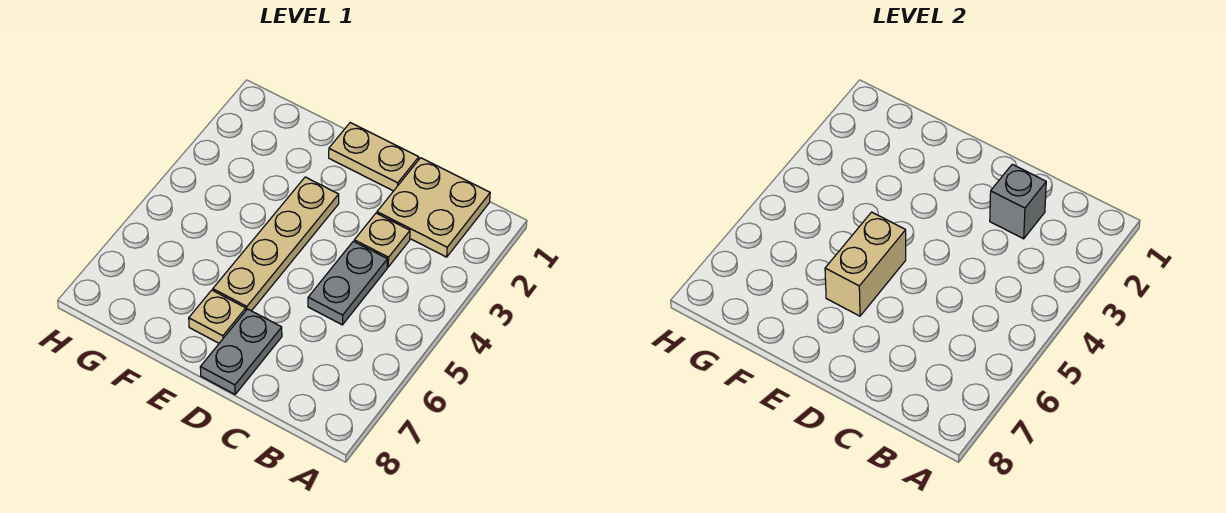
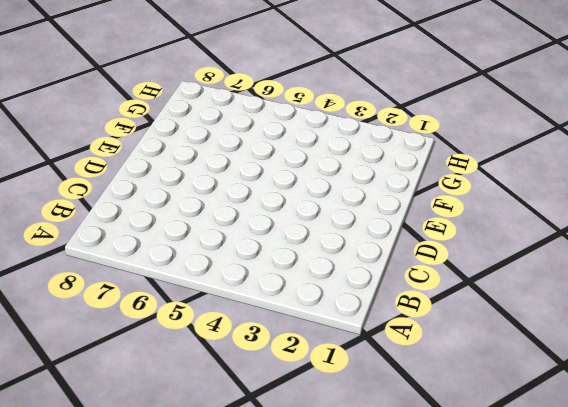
none -> tan 2x2 plate [377,158,490,257]
none -> tan 1x1 plate [354,213,410,267]

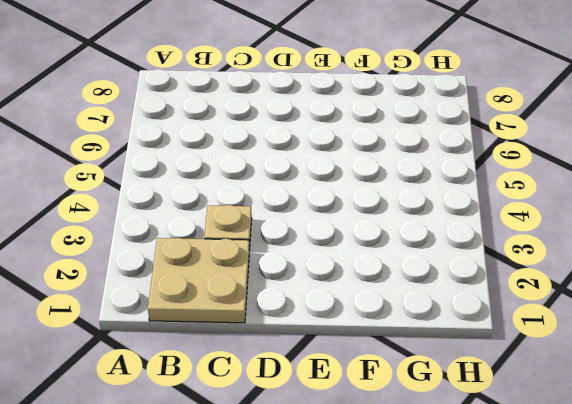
none -> grey 1x2 plate [308,241,387,325]
none -> tan 1x2 plate [329,123,419,191]

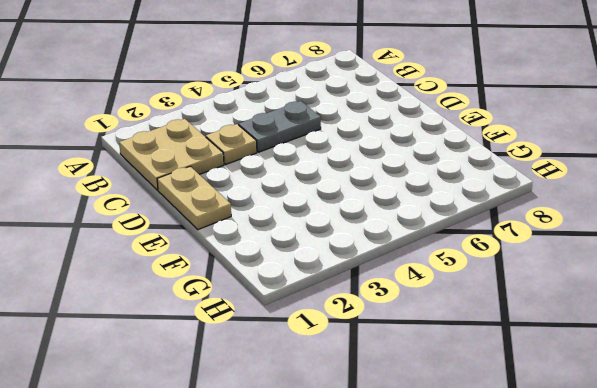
none -> grey 1x2 plate [200,309,282,394]
none -> tan 1x4 plate [213,177,339,311]

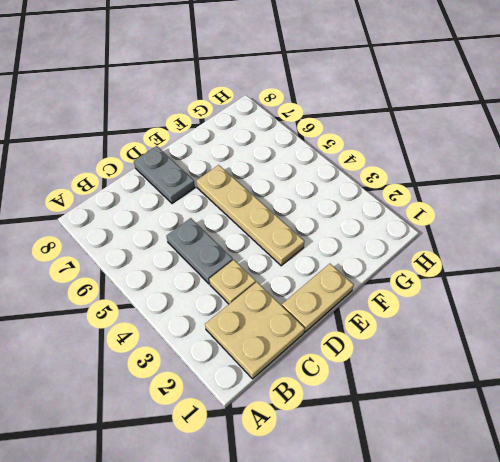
none -> tan 1x1 plate [189,290,246,343]
none -> grey 1x1 brick [990,164,1046,239]

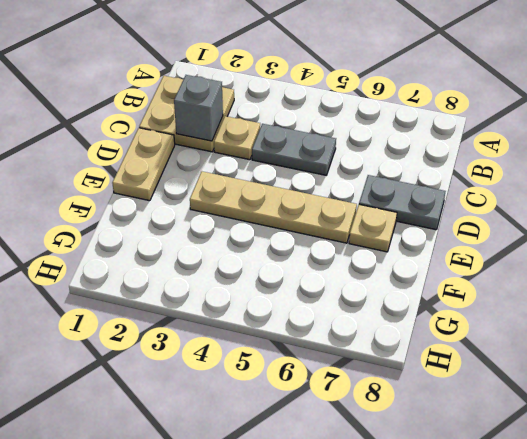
none -> tan 1x2 brick [825,212,906,316]

